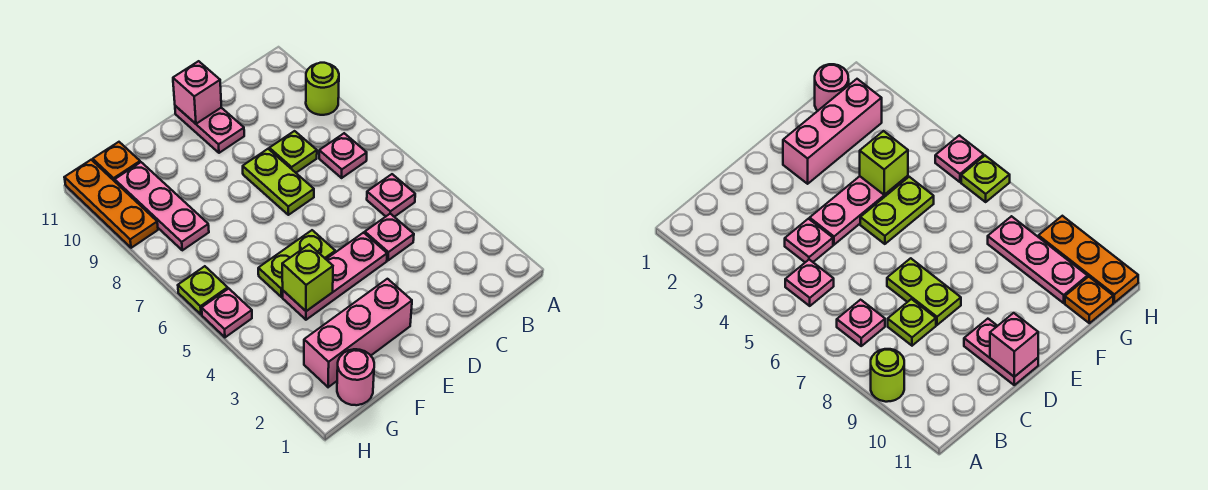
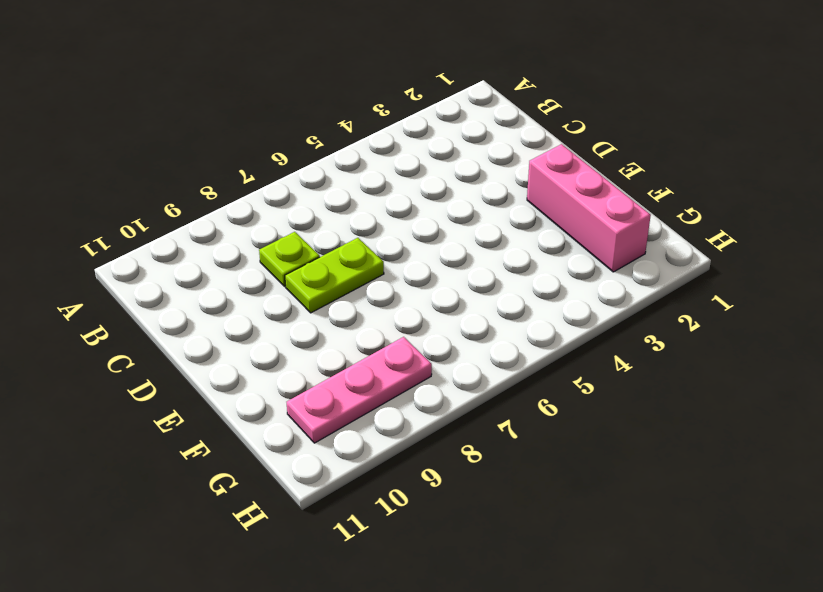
none -> lime 1x1 round brick [306,63,339,115]
none -> pink 1x1 plate [367,174,415,217]
none -> pink 1x1 plate [319,133,367,178]

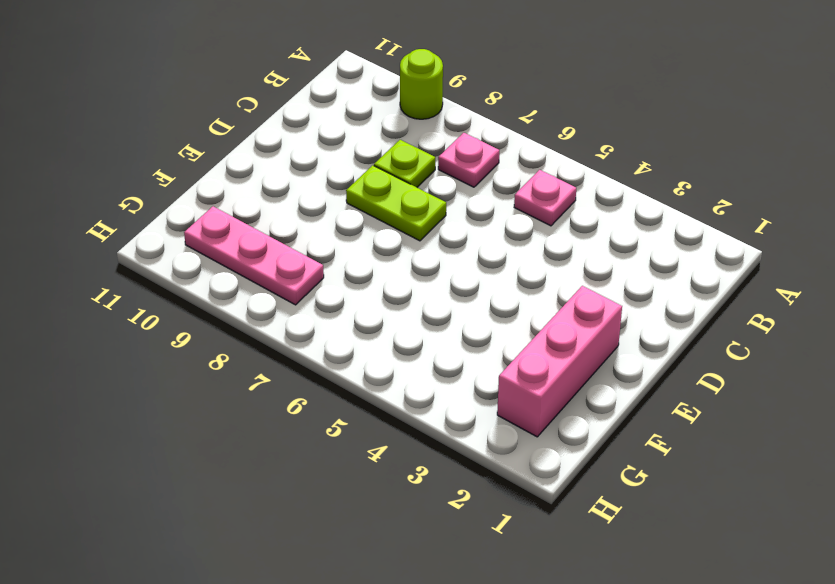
none -> pink 1x1 plate [365,214,414,260]
none -> pink 1x3 plate [283,233,387,320]
none -> pink 1x2 plate [175,106,244,153]

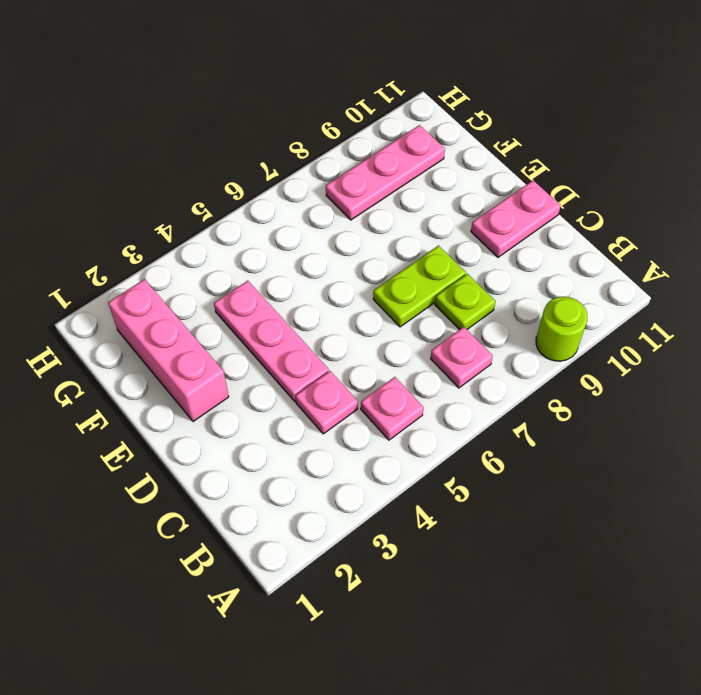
none -> lime 1x2 plate [258,230,335,297]
none -> pink 1x1 round brick [337,349,374,405]
none -> orange 1x1 plate [93,142,140,181]

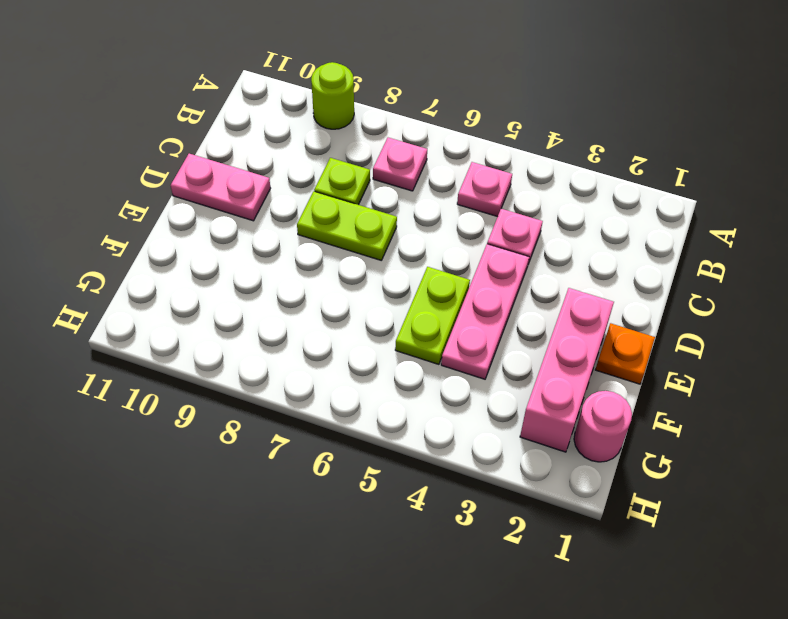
orange 1x1 plate [595,323,655,384] -> orange 1x1 plate moved to [93,142,140,181]
none -> pink 1x3 plate [115,162,209,250]
none -> pink 1x1 plate [202,289,252,337]
none -> lime 1x1 plate [178,266,228,314]

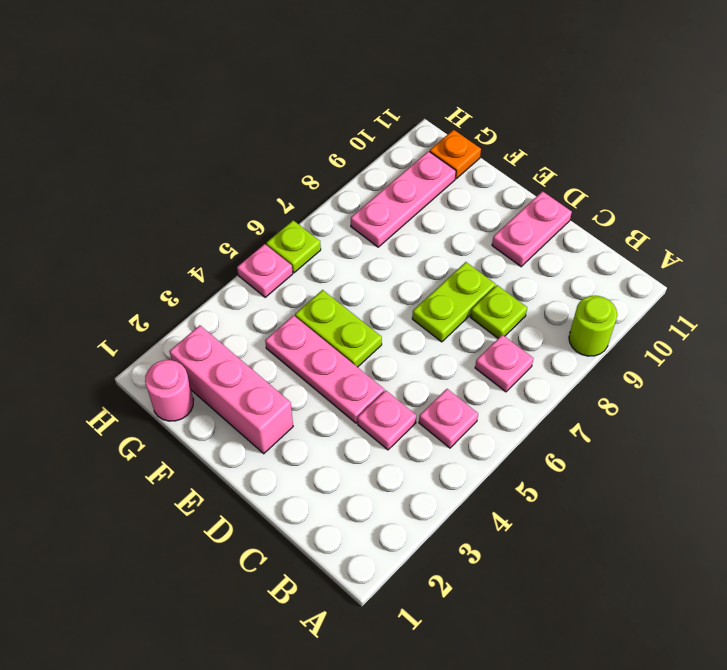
none -> orange 1x3 plate [64,160,158,248]
none -> pink 1x1 brick [173,61,221,124]
none -> lime 1x1 brick [282,245,333,311]

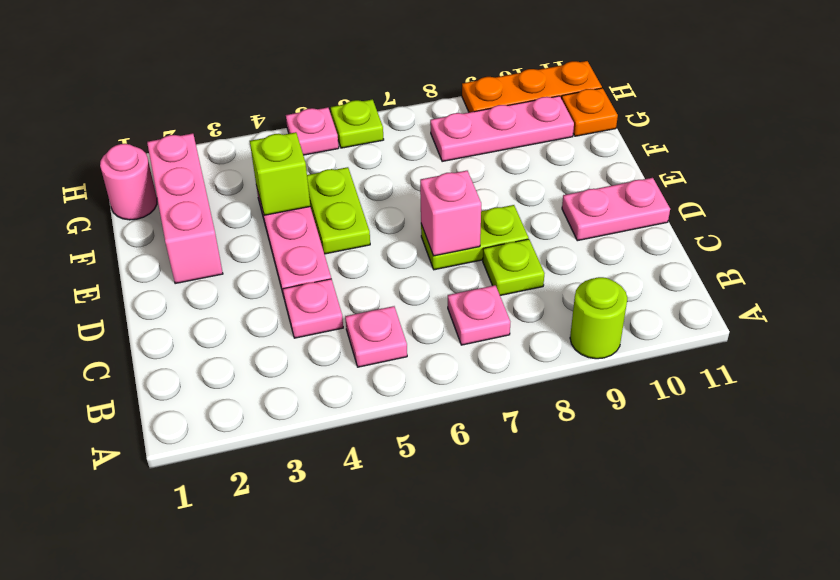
pink 1x1 brick [420,171,481,256] -> pink 1x1 brick moved to [173,61,221,124]

